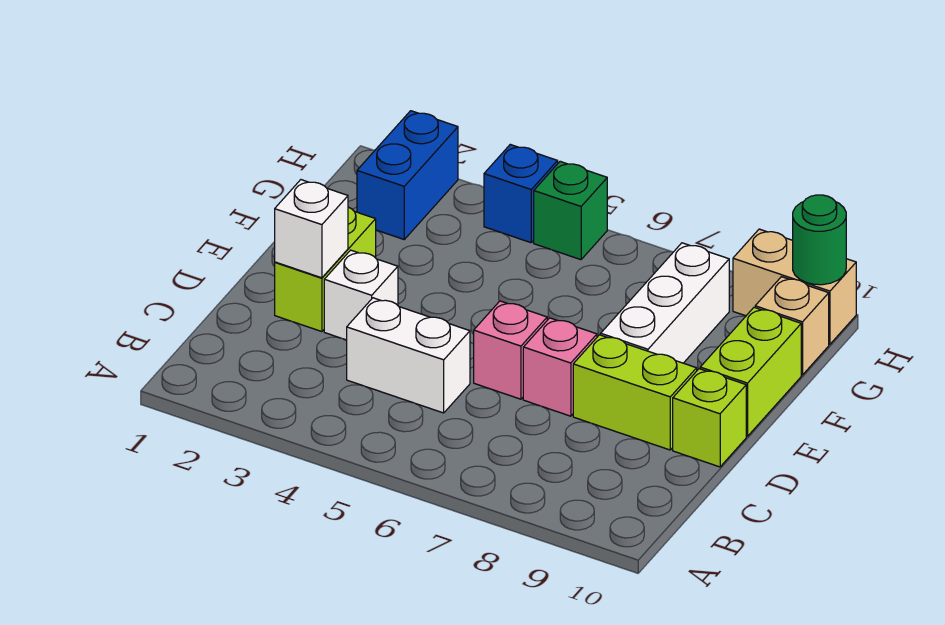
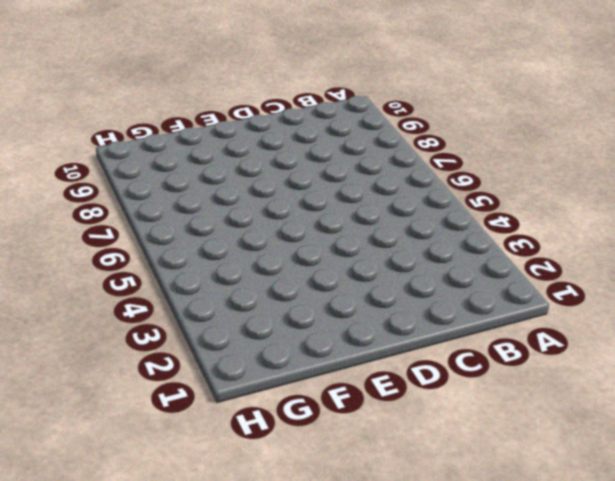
none -> white 1x2 brick [347,298,470,413]
none -> lime 1x2 brick [275,207,376,332]
none -> white 1x1 brick [324,250,398,340]

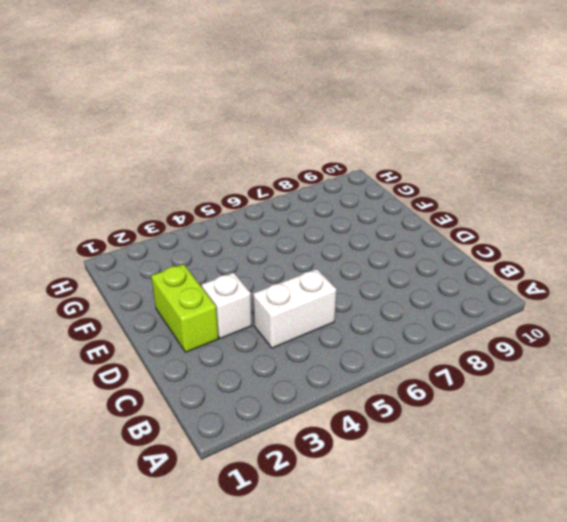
none -> pink 1x1 brick [474,301,547,399]
none -> pink 1x1 brick [523,318,597,416]
none -> lime 1x2 brick [573,335,697,450]

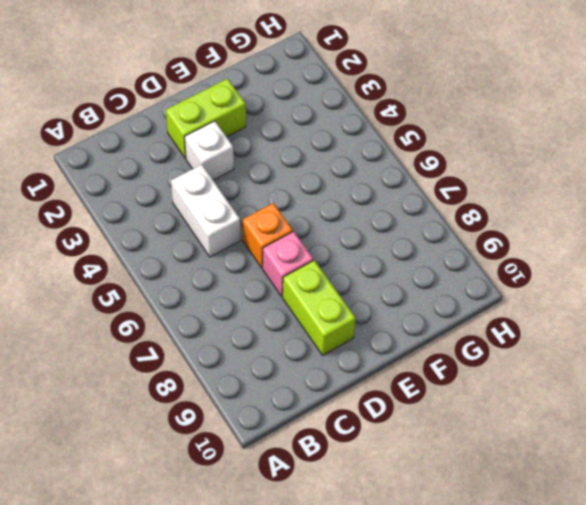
orange 1x1 brick [243,203,293,268] -> pink 1x1 brick [474,301,547,399]
none -> lime 1x1 brick [673,369,746,467]
none -> white 1x3 brick [601,243,729,363]
none -> lime 1x2 brick [700,307,801,436]

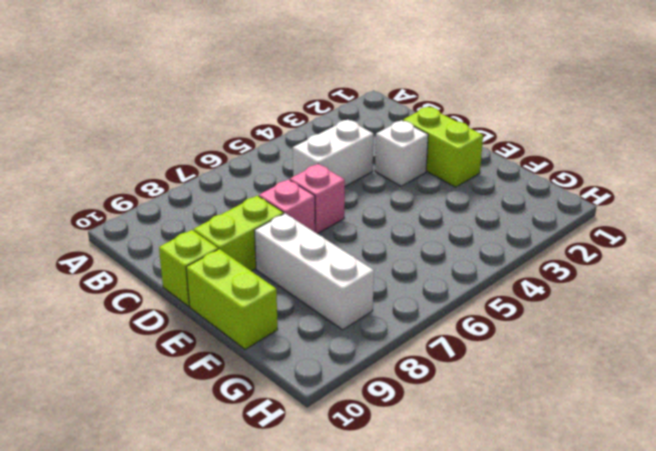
none -> blue 1x2 brick [357,111,458,239]
none -> tan 1x1 brick [755,277,829,375]
none -> blue 1x1 brick [484,144,558,243]

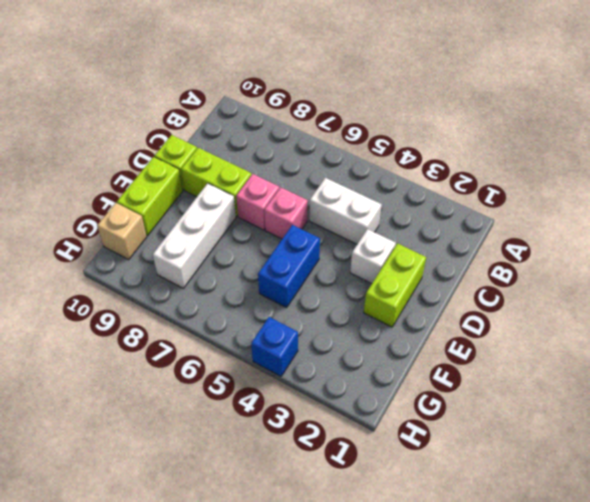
blue 1x2 brick [258,225,320,308] -> blue 1x2 brick moved to [357,111,458,239]
none -> green 1x1 brick [534,161,607,260]
none -> tan 1x2 brick [733,229,856,344]
none -> white 1x1 brick [275,180,348,278]

